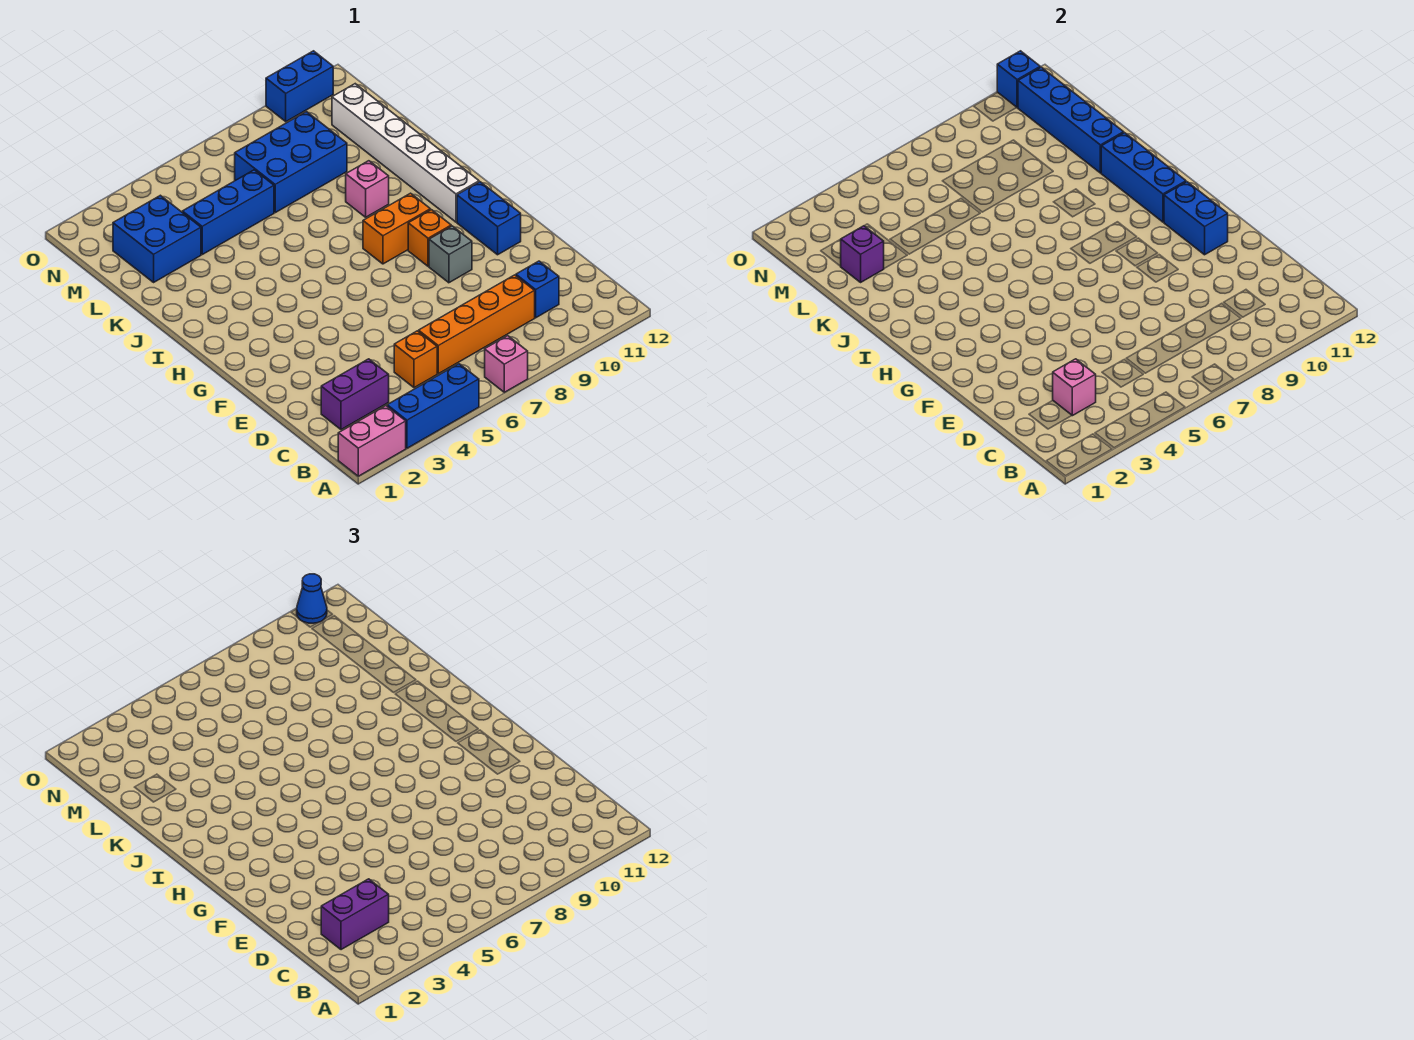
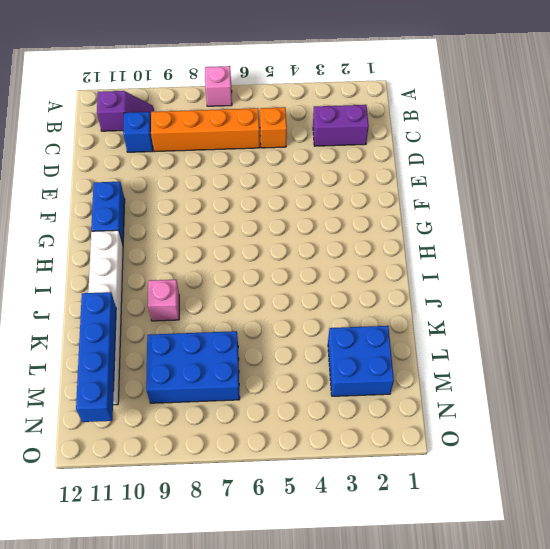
purple 1x2 slope [97,91,154,131] -> none
none -> pink 1x2 brick [338,406,406,476]
none -> blue 1x3 brick [387,364,479,448]
none -> grey 1x1 brick [429,226,472,283]

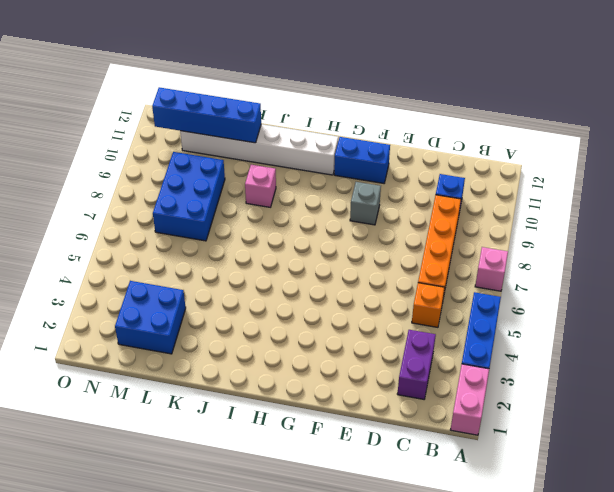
none -> orange 1x1 brick [408,210,451,266]
none -> orange 1x2 brick [363,193,430,264]
none -> blue 1x3 brick [182,170,274,254]

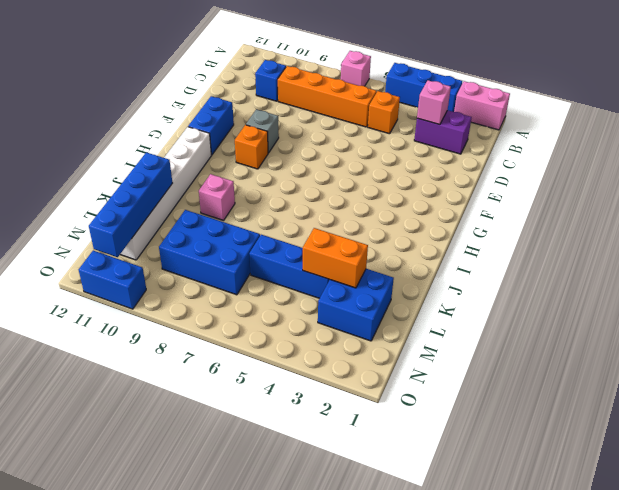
orange 1x2 brick [303,228,368,288] -> orange 1x2 brick moved to [363,193,430,264]
none -> blue 1x2 brick [1164,182,1228,255]
none -> blue 1x3 brick [1101,133,1186,222]
none -> purple 1x1 brick [841,226,884,282]

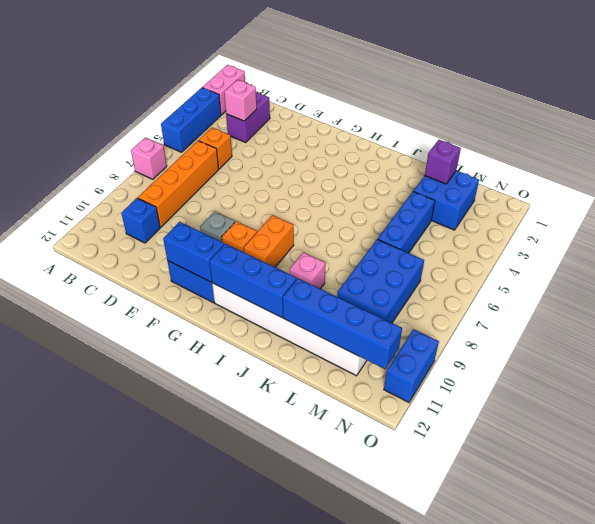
none -> blue 1x1 brick [997,51,1040,108]
none -> purple 1x2 brick [321,879,389,950]
none -> blue 1x1 cone [297,574,327,623]

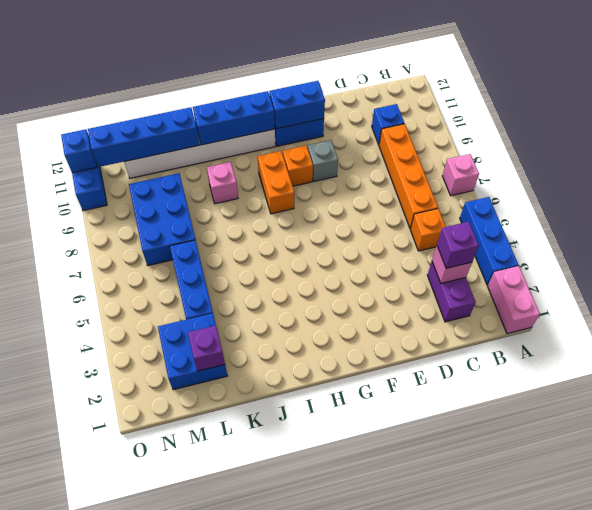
purple 1x1 brick [437,222,479,268] -> purple 1x2 brick [321,879,389,950]
none -> blue 1x1 cone [297,574,327,623]

